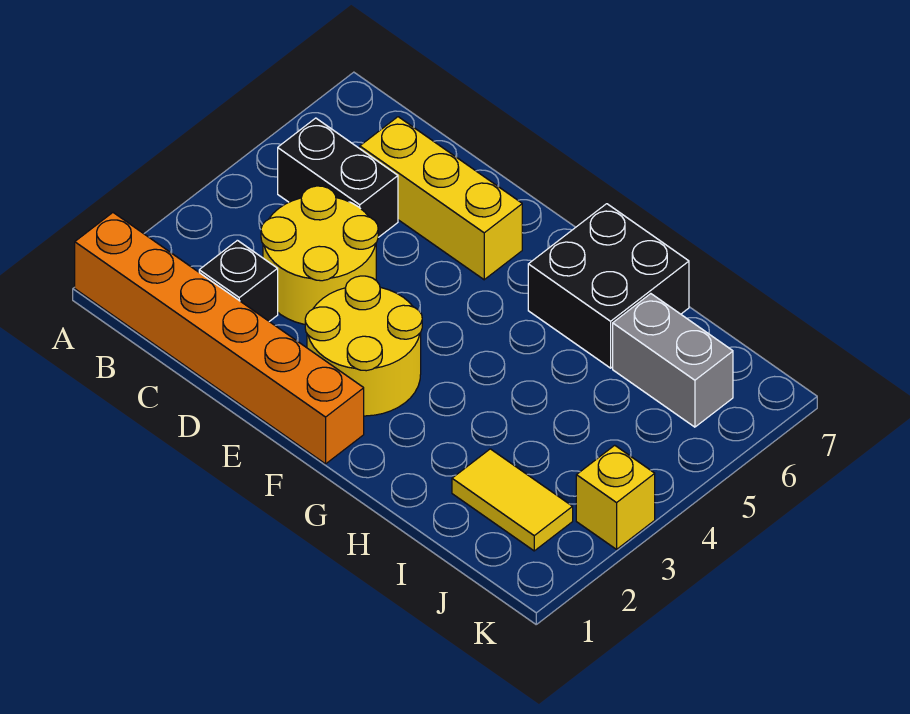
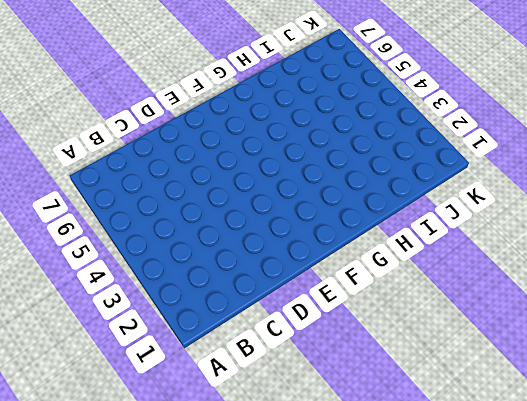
none -> orange 1x6 brick [75,213,364,464]
none -> black 1x2 brick [278,118,398,237]

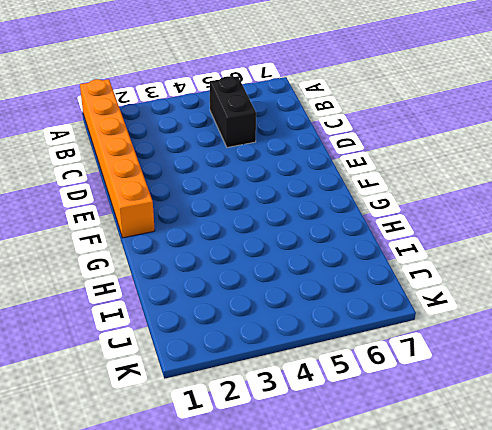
none -> black 1x1 brick [199,240,278,322]
none -> yellow 2x2 round brick [261,186,378,324]

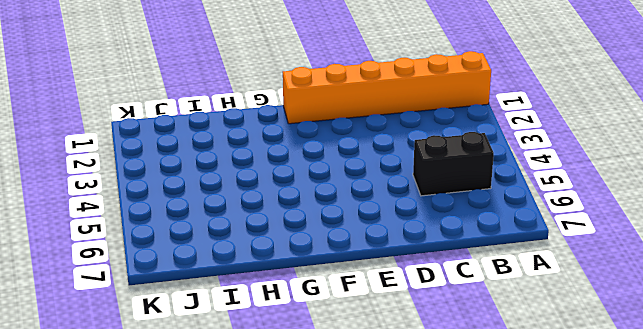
none -> black 1x1 brick [199,240,278,322]
none -> yellow 2x2 round brick [261,186,378,324]

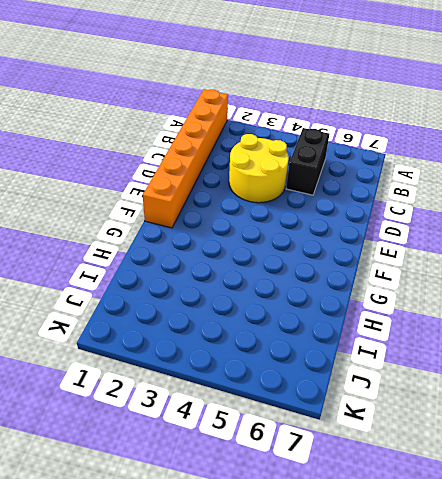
none -> black 1x1 brick [199,240,278,322]
none -> yellow 1x3 brick [360,117,522,280]

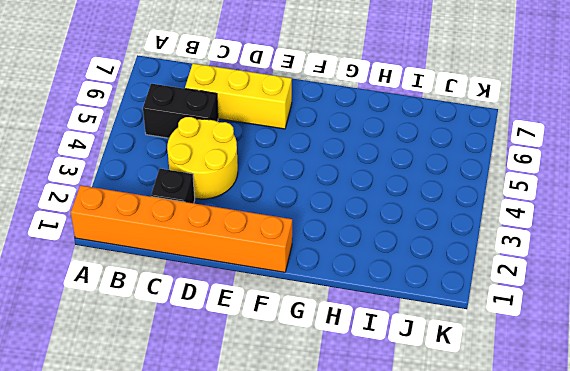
none -> yellow 2x2 round brick [305,276,422,416]
none -> black 2x2 brick [528,204,689,368]

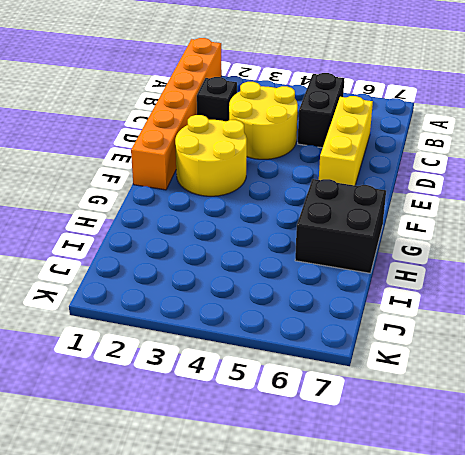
none -> yellow 1x2 tile [452,449,573,551]
none -> grey 1x2 brick [613,294,733,427]

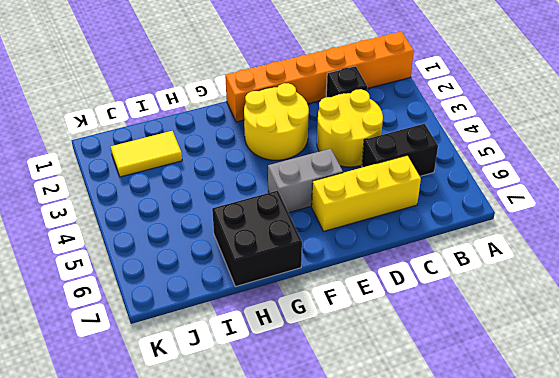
grey 1x2 brick [268,149,343,213] -> grey 1x2 brick moved to [613,294,733,427]
none -> yellow 1x1 brick [576,445,655,549]

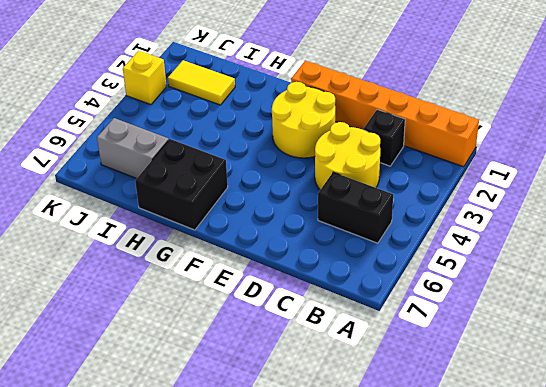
none -> yellow 1x3 brick [360,117,522,280]

